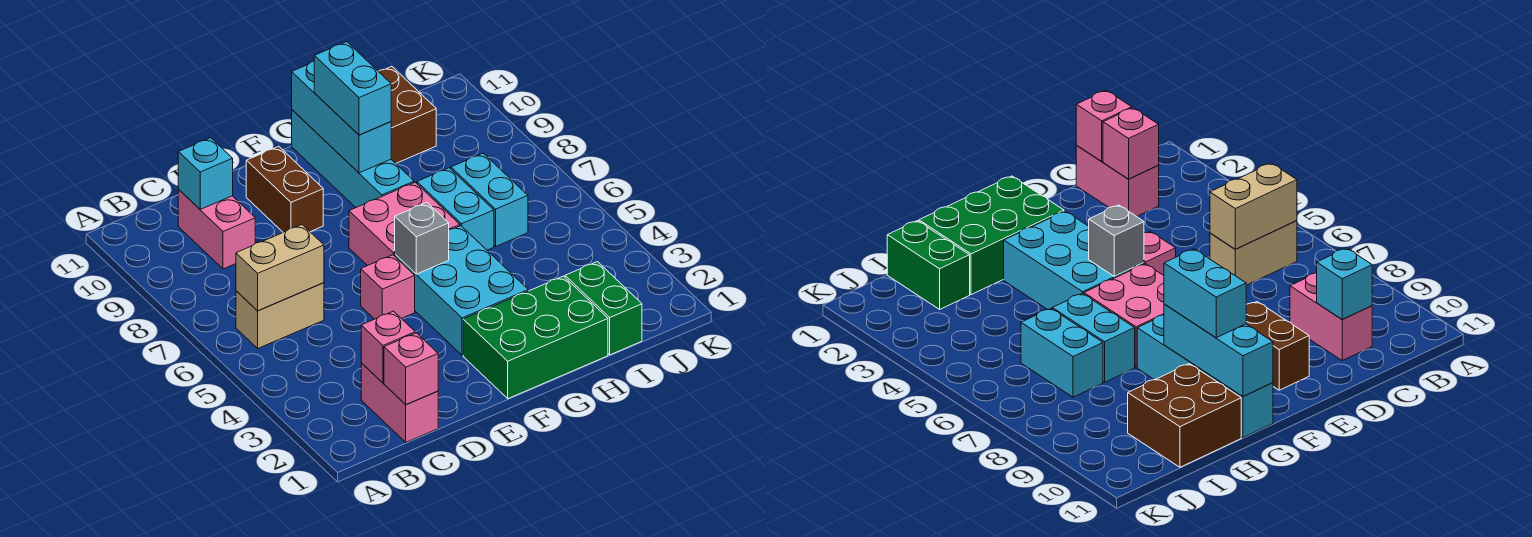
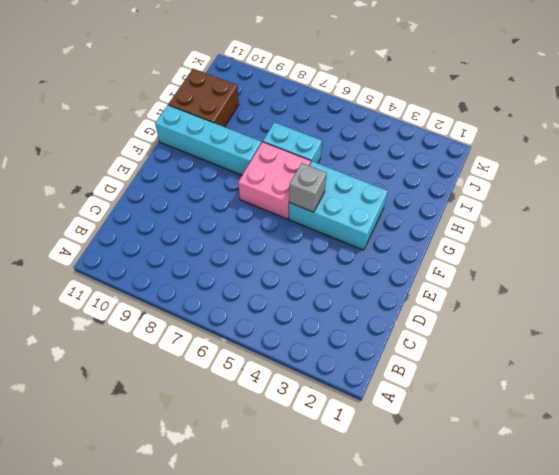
none -> tan 1x2 brick [236,283,324,348]
none -> pink 1x2 brick [361,363,438,442]
none -> pink 1x2 brick [178,190,255,269]

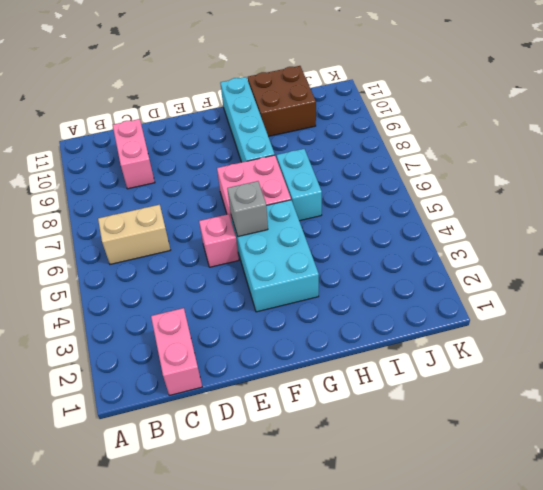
none -> brown 1x2 brick [246,146,323,232]
none -> green 2x3 brick [463,276,608,399]
none -> green 1x2 brick [565,262,642,355]

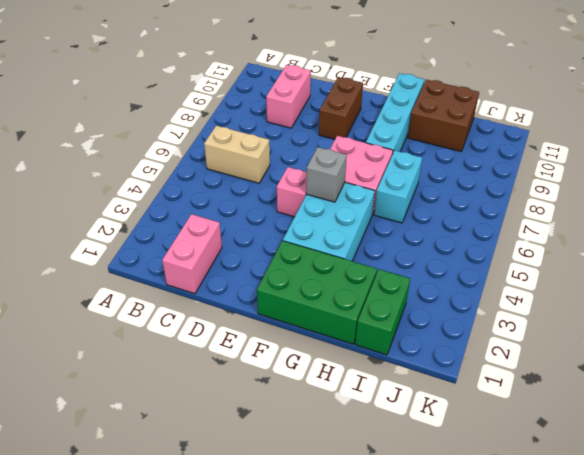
none -> cyan 1x2 brick [451,153,528,246]
none -> tan 1x2 brick [236,225,324,311]
none -> pink 1x1 brick [384,333,438,404]

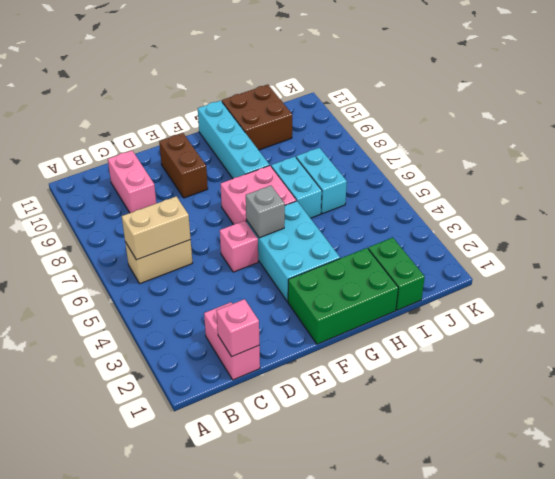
none -> pink 1x1 brick [361,311,415,383]
none -> cyan 1x1 brick [178,138,233,209]
none -> cyan 1x3 brick [292,61,391,173]

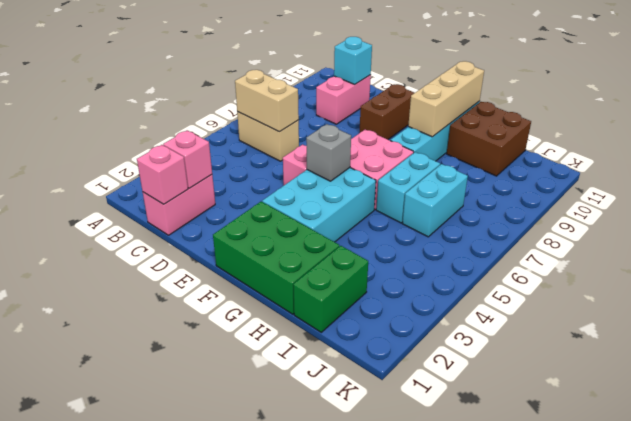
tan 1x3 brick [408,61,484,137] -> cyan 1x3 brick [292,61,391,173]
none -> cyan 1x2 brick [314,42,391,135]

